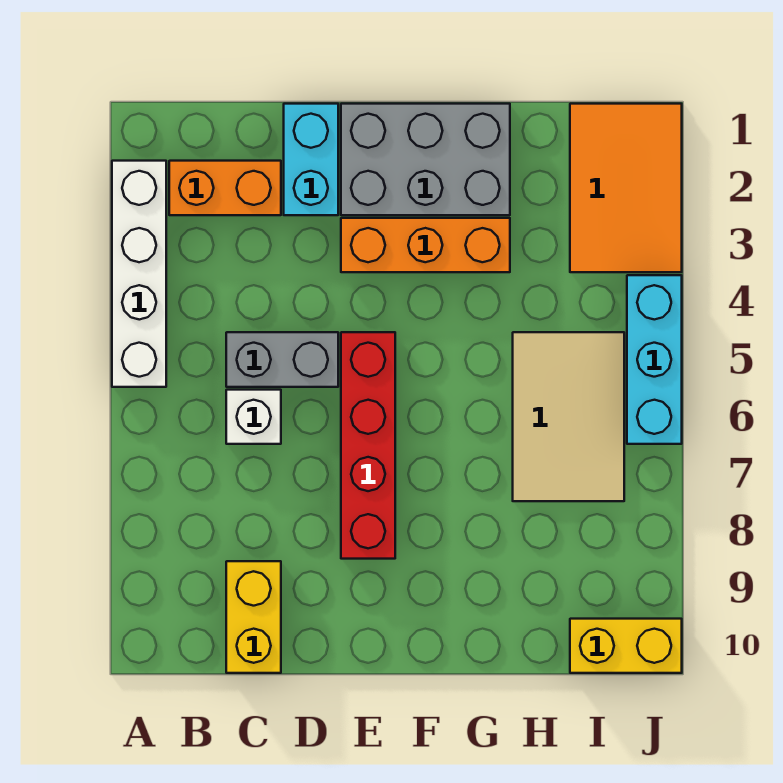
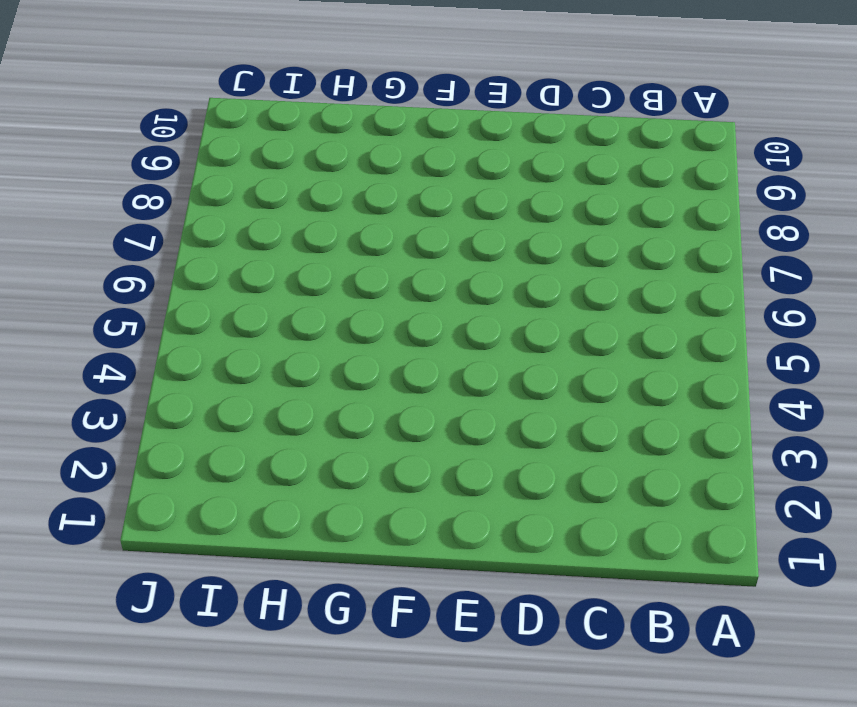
none -> white 1x4 brick [112,161,166,387]
none -> orange 1x2 brick [169,161,281,215]
none -> grey 1x2 brick [226,332,338,387]

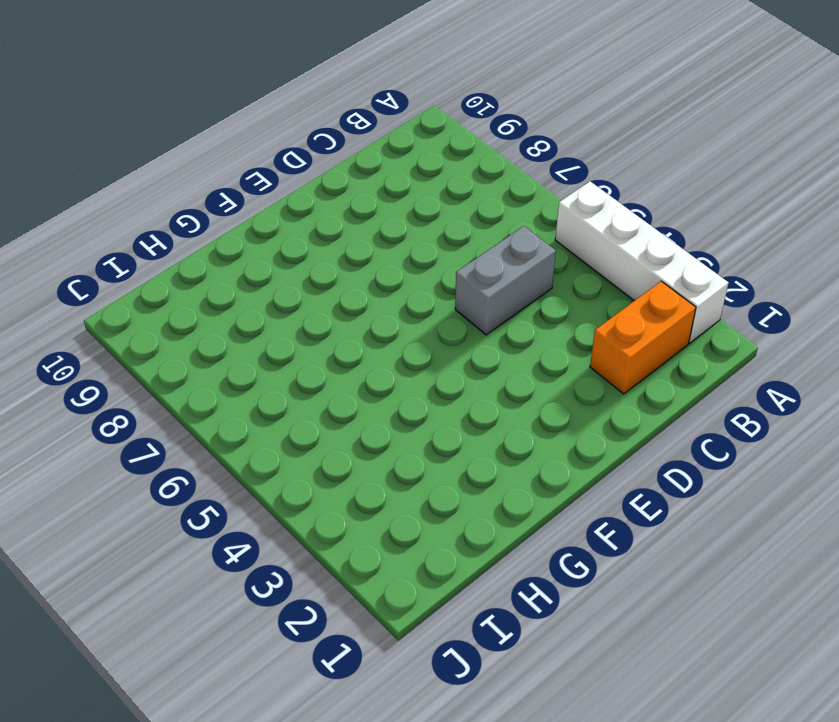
none -> white 1x1 brick [226,390,281,444]
none -> yellow 1x2 brick [226,561,281,673]
none -> cyan 1x2 brick [284,104,338,215]

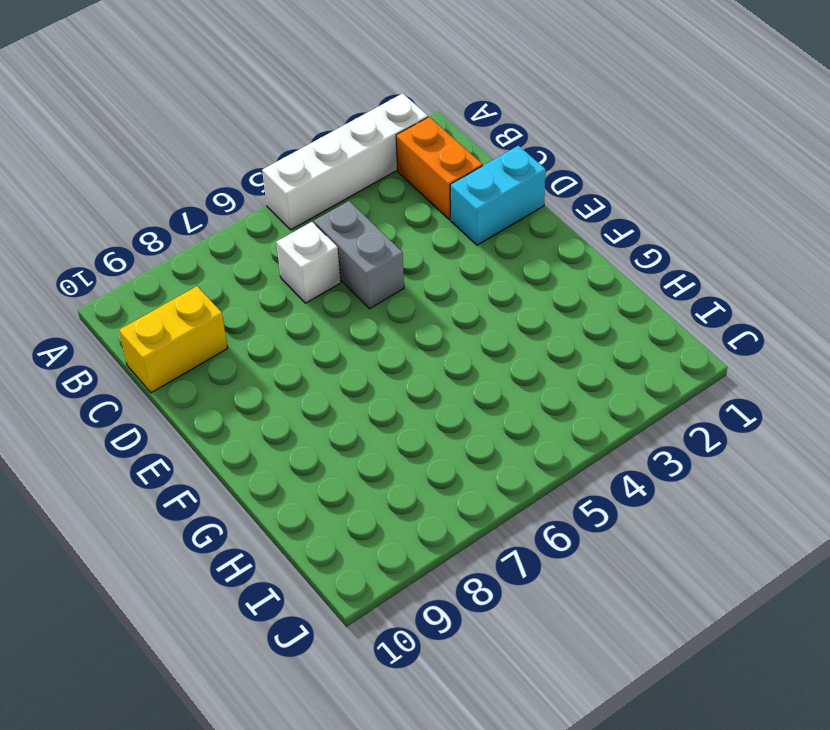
none -> grey 2x3 brick [341,104,510,215]
none -> orange 1x3 brick [341,218,510,272]
none -> red 1x4 brick [341,332,395,559]

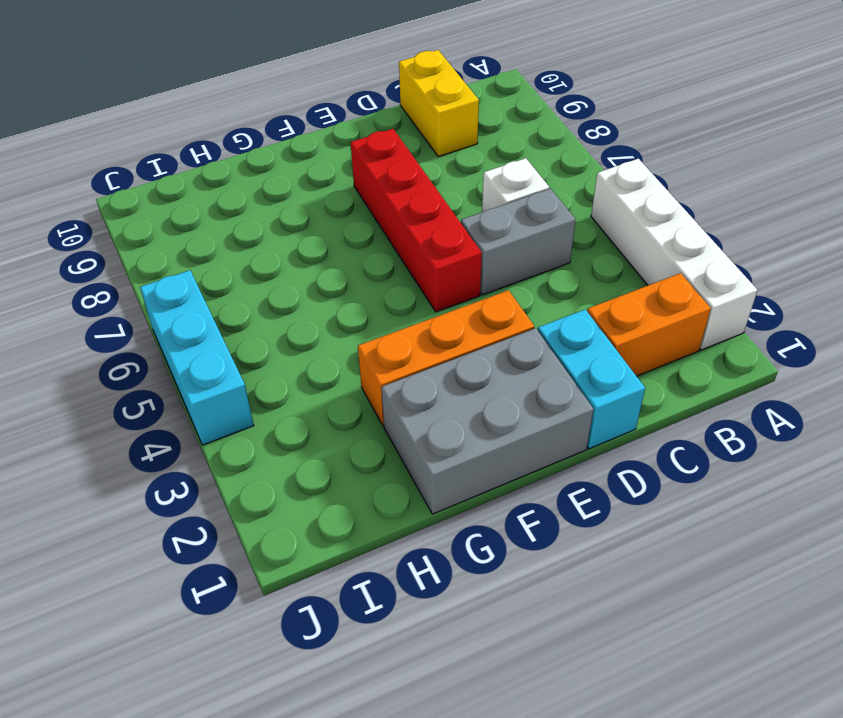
none -> tan 2x3 tile [513,332,624,501]
none -> orange 2x3 tile [570,104,682,272]
none -> yellow 1x2 brick [570,619,682,673]

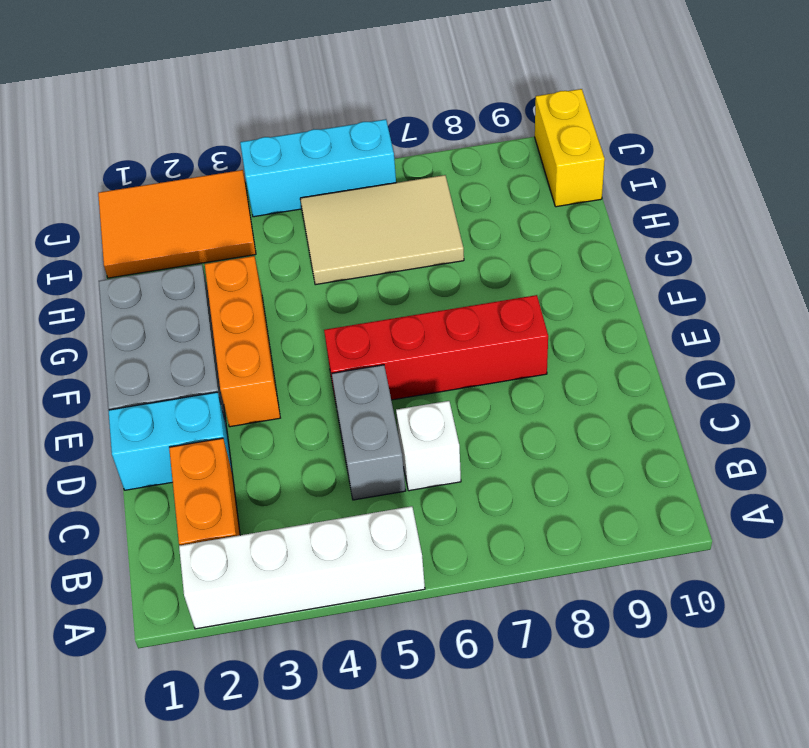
none -> yellow 1x2 brick [226,561,281,673]

